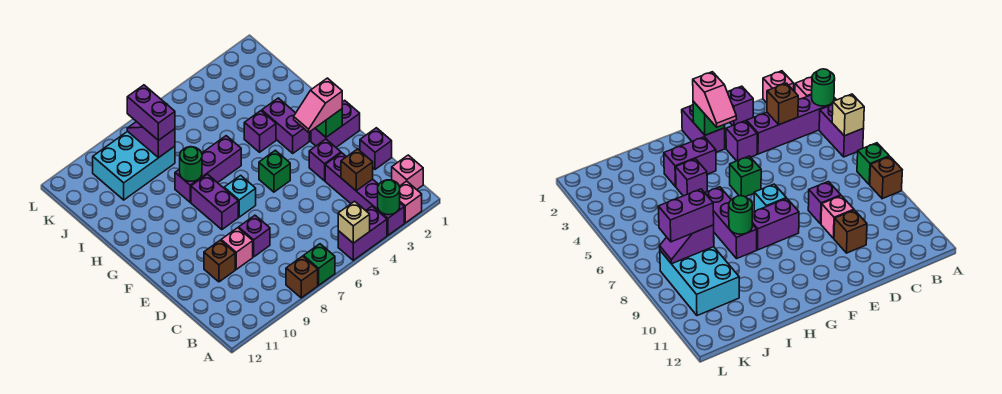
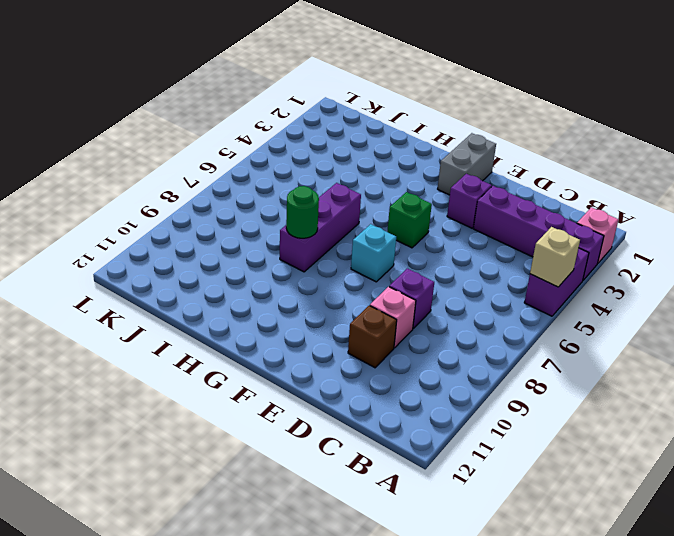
grey 1x2 brick [438,133,496,195] -> purple 1x2 brick [311,100,360,147]
none -> green 1x1 brick [303,244,335,285]
none -> brown 1x1 brick [286,256,318,298]
none -> pink 1x1 brick [392,155,423,190]

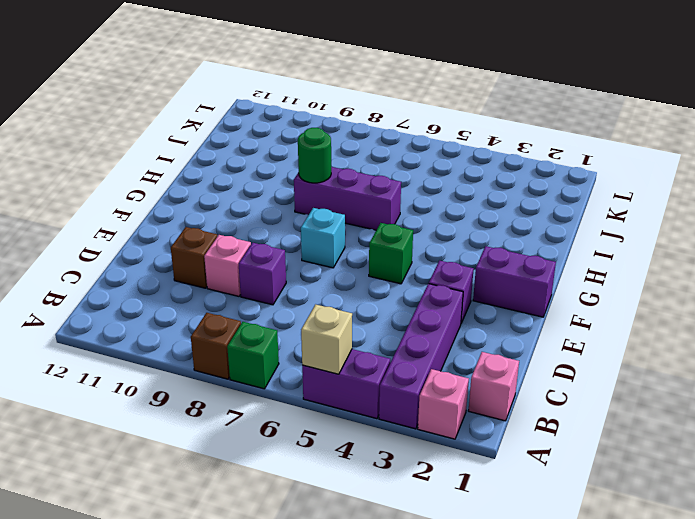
none -> purple 1x1 brick [360,128,392,169]
none -> purple 1x2 brick [191,174,238,230]
none -> purple 1x2 brick [262,98,309,153]

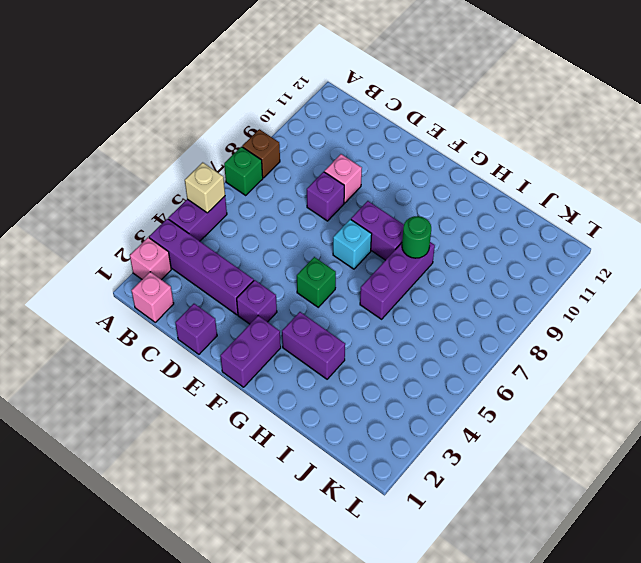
none -> brown 1x1 brick [204,240,235,282]
none -> purple 1x1 brick [244,111,276,152]
none -> cyan 2x3 brick [93,131,175,200]

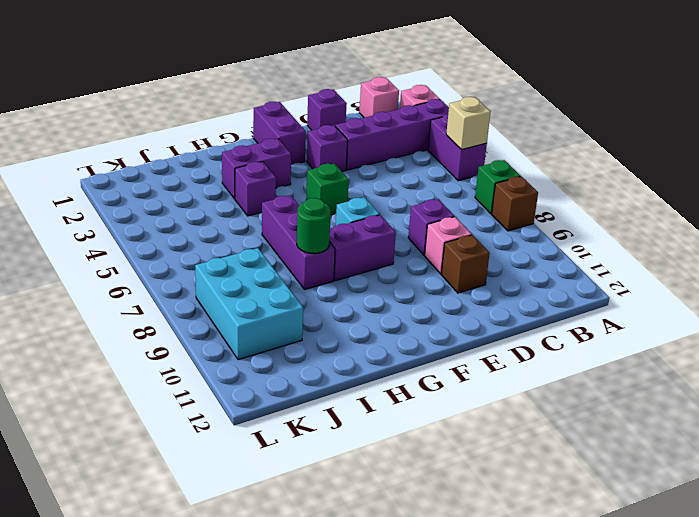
none -> green 1x1 round brick [378,180,400,215]
none -> brown 1x1 brick [341,149,373,191]
none -> green 1x1 brick [315,109,342,137]

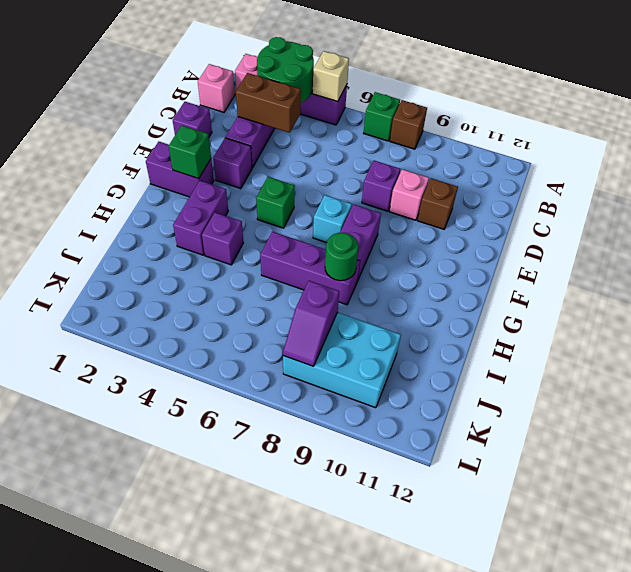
green 2x2 round brick [257,37,314,103] -> green 1x1 round brick [378,180,400,215]
brown 1x2 brick [236,73,301,133] -> brown 1x1 brick [341,149,373,191]
none -> pink 1x2 slope [294,78,342,132]
none -> purple 1x2 brick [127,85,175,140]

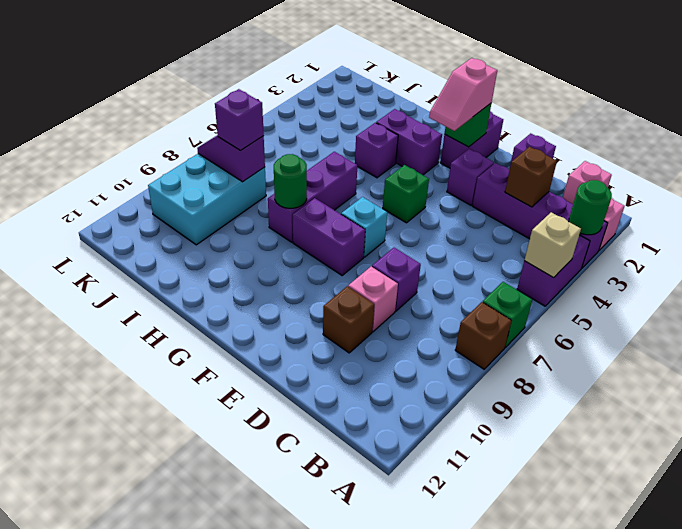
purple 1x1 brick [215,89,264,151] -> purple 1x2 brick [127,85,175,140]

